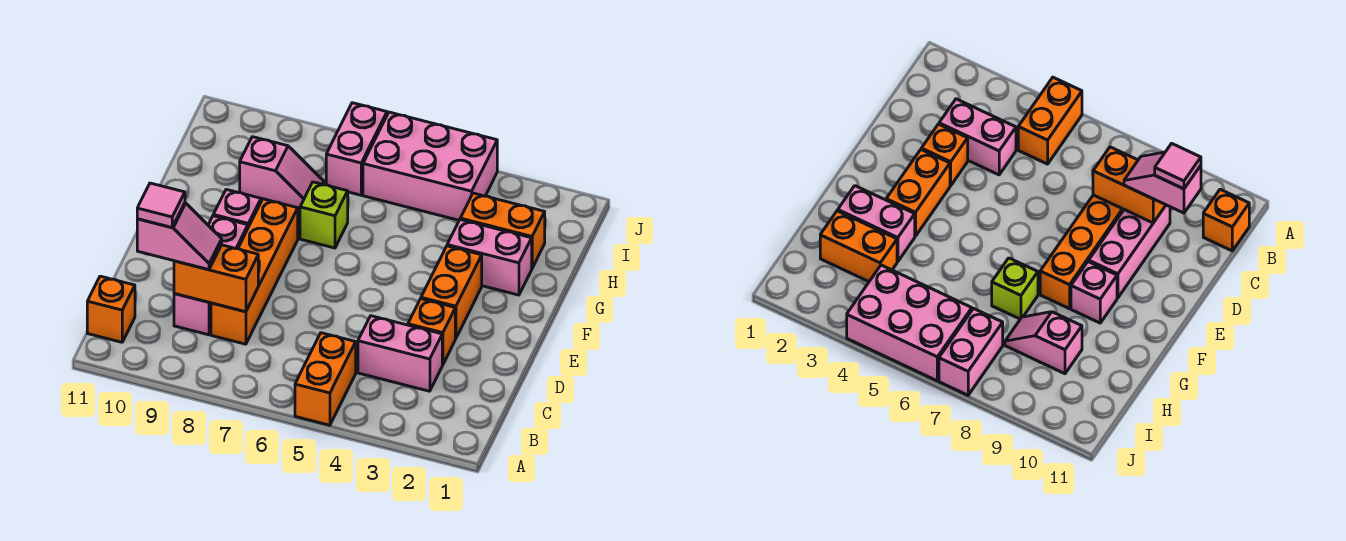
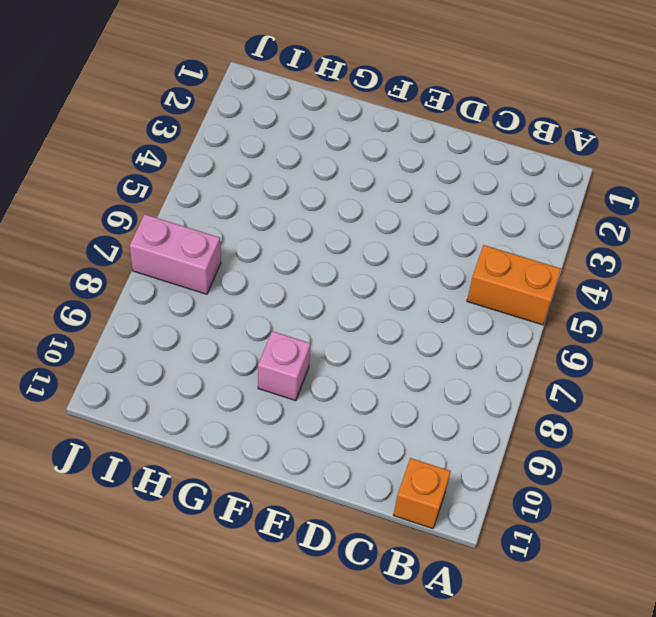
none -> pink 1x2 brick [358,316,442,391]
none -> orange 1x4 brick [211,199,298,344]
none -> pink 1x3 brick [174,216,248,335]

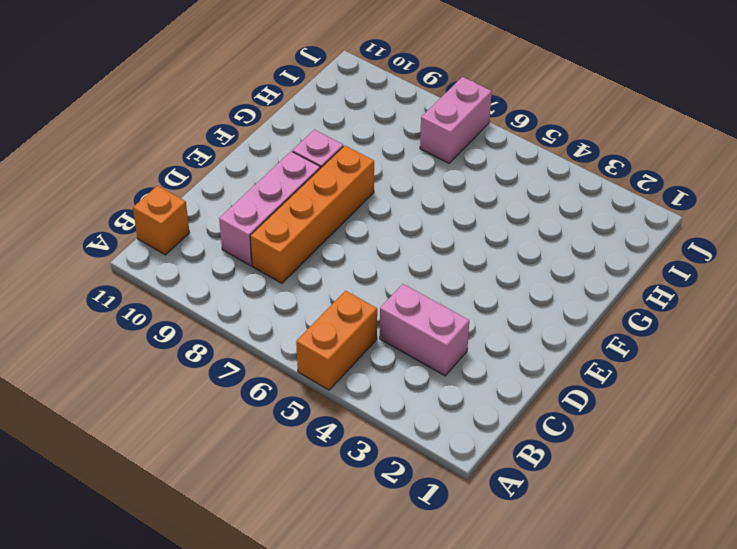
none -> orange 1x1 brick [408,299,455,365]
none -> orange 1x2 brick [421,246,482,338]
none -> pink 1x2 brick [447,220,532,295]

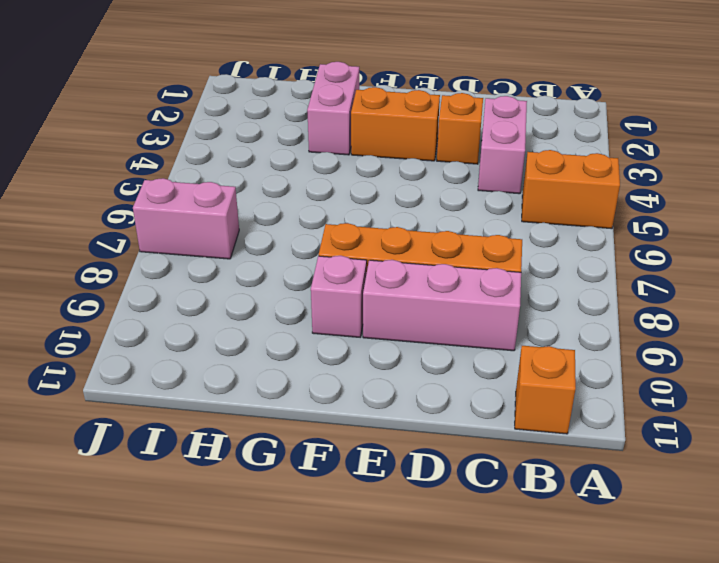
none -> lime 1x1 brick [300,182,348,248]
none -> orange 1x2 brick [460,193,545,268]
none -> pink 1x2 slope [240,137,324,209]

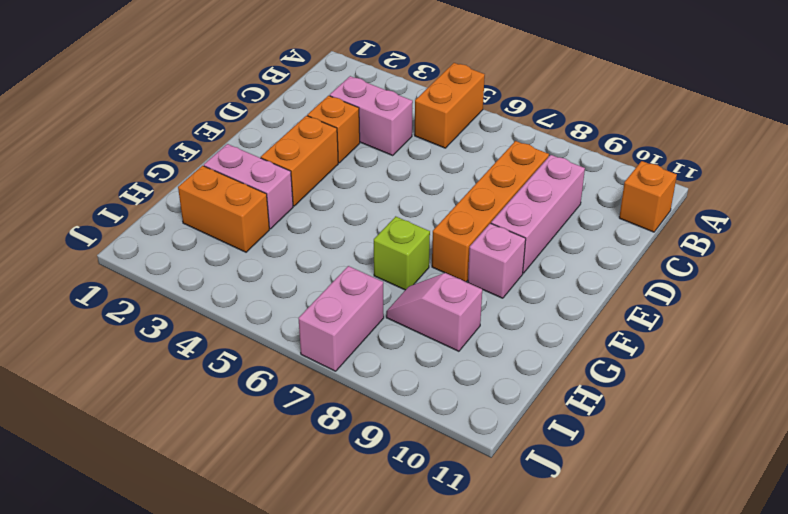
none -> pink 2x3 brick [363,112,497,220]
none -> orange 1x2 brick [174,245,258,312]
none -> pink 1x2 slope [137,203,222,270]

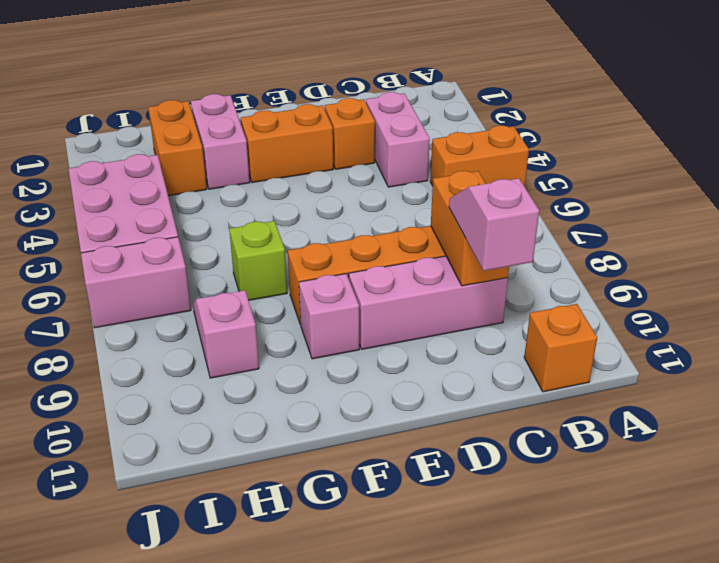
none -> pink 1x1 tile [137,183,185,228]

